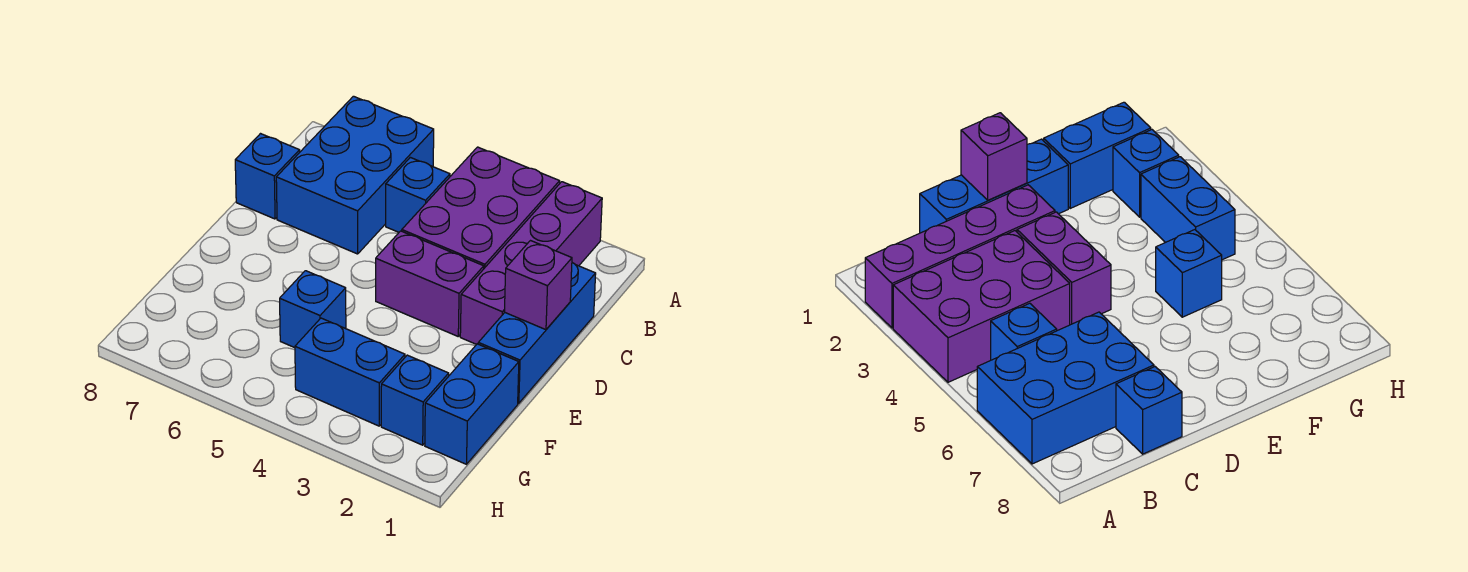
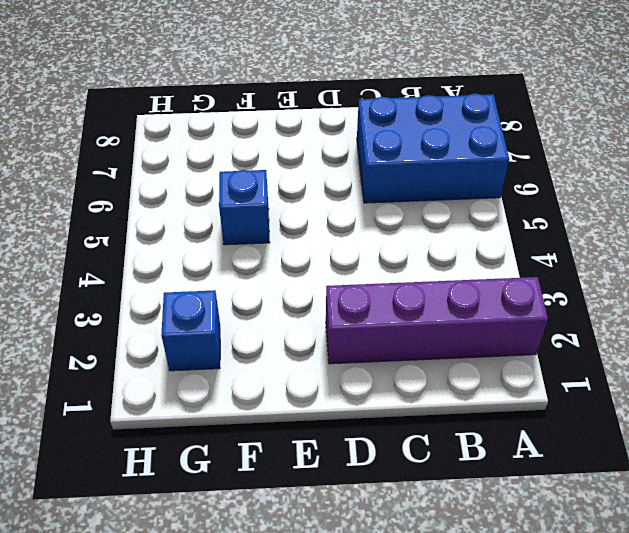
none -> purple 2x3 brick [402,147,560,268]
none -> blue 1x1 brick [386,157,450,232]
none -> blue 1x3 brick [478,263,596,403]

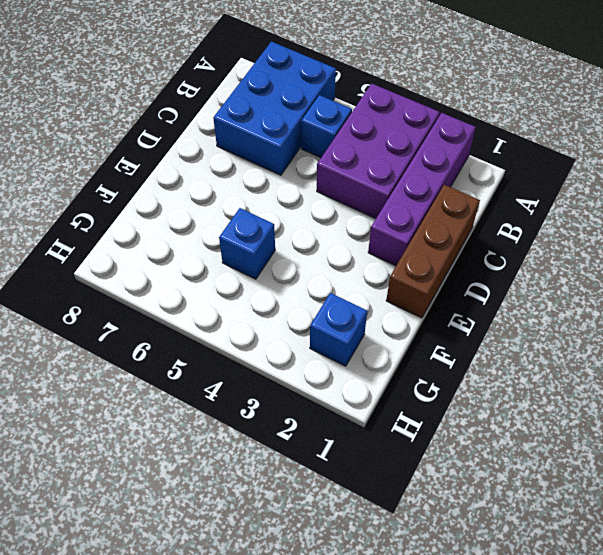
brown 1x3 brick [386,185,480,318] -> blue 1x3 brick [478,263,596,403]
none -> blue 1x1 brick [235,134,300,219]
none -> purple 1x2 brick [376,231,484,336]
none -> blue 1x2 brick [425,344,519,464]

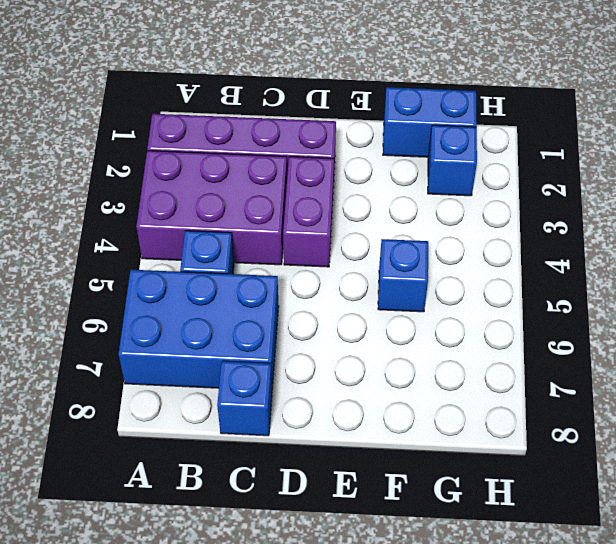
none -> blue 1x3 brick [478,263,596,403]
none -> blue 1x2 brick [295,318,405,426]
none -> purple 1x1 brick [505,241,572,330]

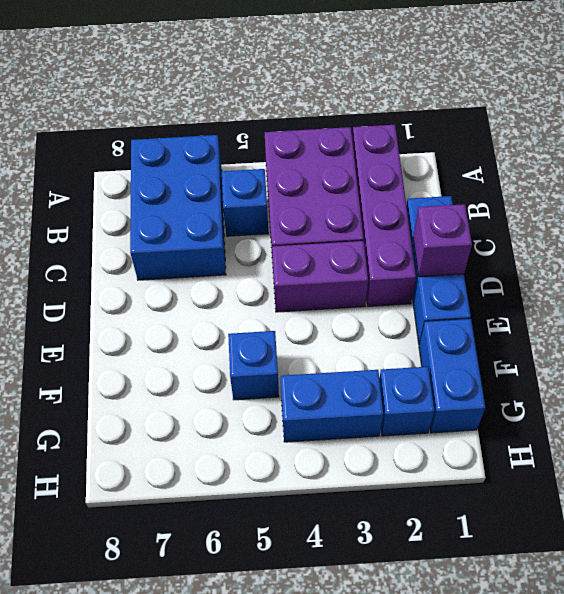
none -> blue 1x1 brick [235,134,300,219]

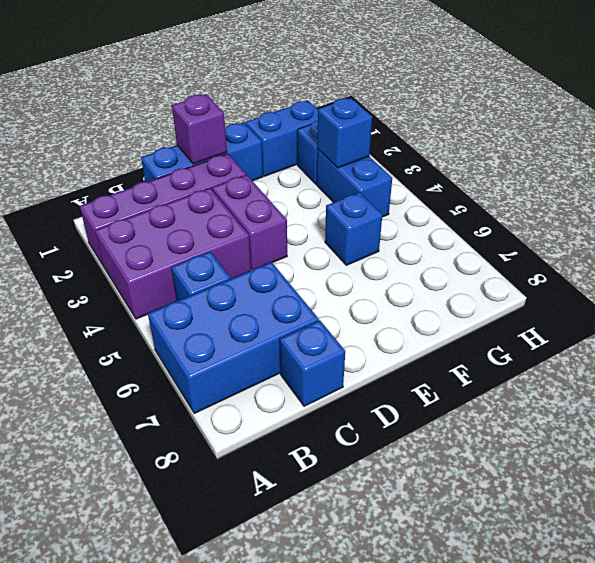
blue 1x1 brick [317,98,372,168] -> none

